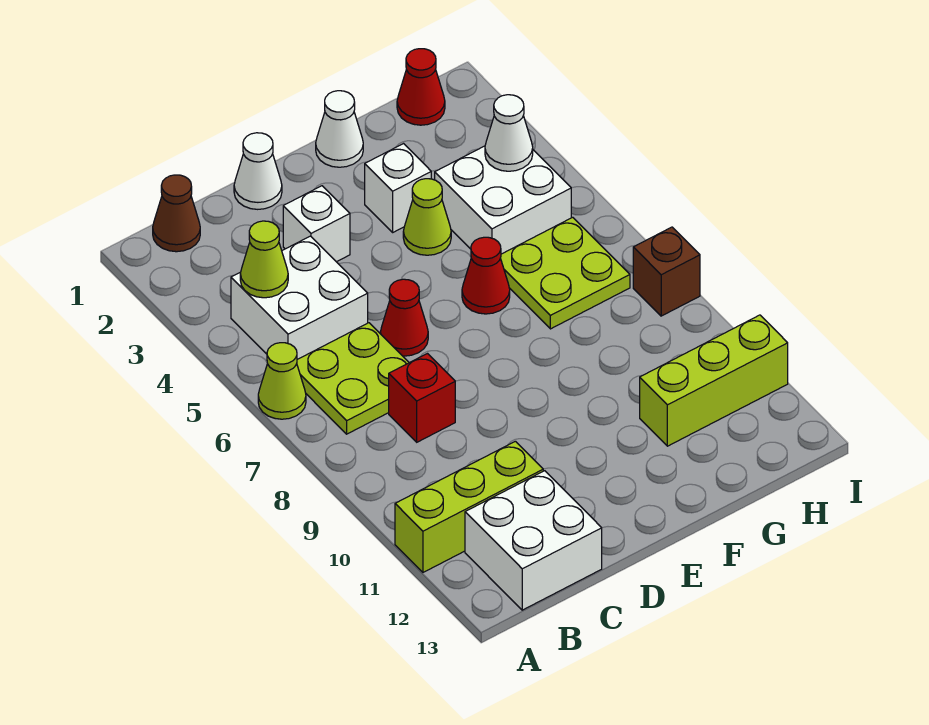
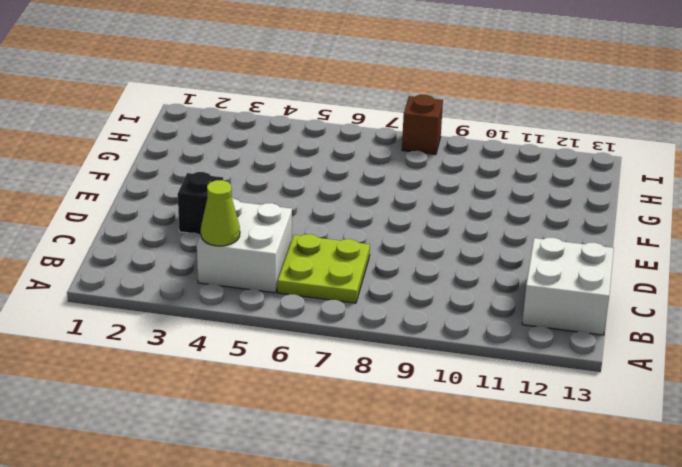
black 1x1 brick [178,172,223,234] -> white 1x1 brick [283,186,350,262]
none -> lime 1x1 cone [258,343,306,419]
none -> lime 1x3 brick [395,441,543,572]
none -> brown 1x1 cone [153,175,200,252]

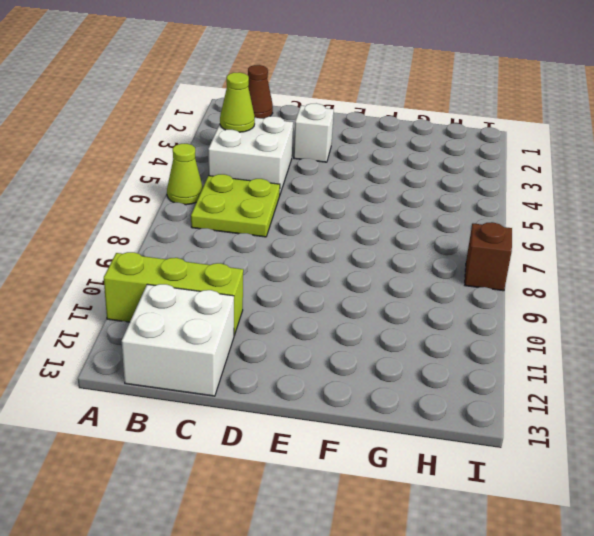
none -> red 1x1 brick [389,354,455,442]
none -> white 1x1 cone [234,133,282,209]
none -> red 1x1 cone [380,279,428,356]

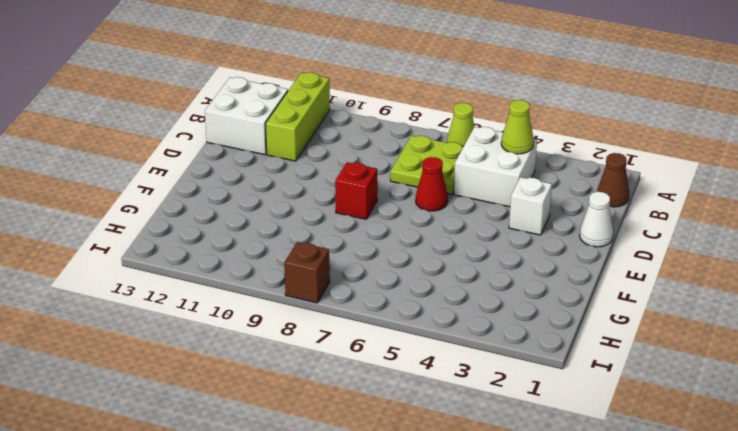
red 1x1 brick [335,162,377,219] -> red 1x1 brick moved to [389,354,455,442]
none -> white 1x1 cone [316,91,363,167]
none -> white 1x1 brick [365,144,431,232]
none -> lime 1x1 cone [403,179,451,255]

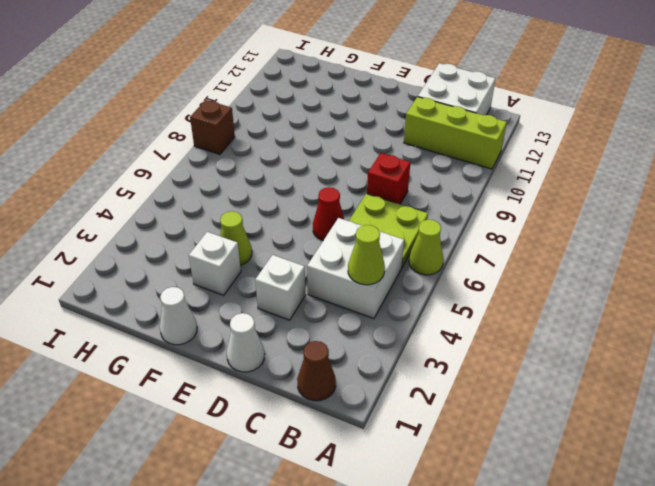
none -> red 1x1 cone [462,237,510,314]
none -> white 2x2 brick [435,146,571,254]
none -> lime 2x2 plate [501,217,630,329]

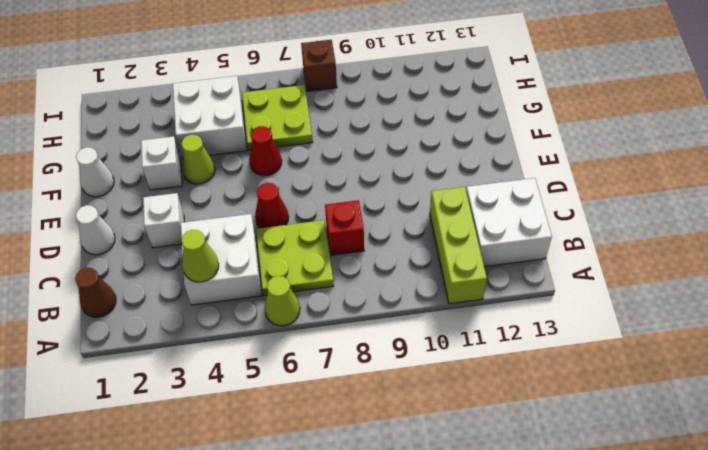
none -> lime 1x3 brick [640,315,788,446]
none -> red 1x1 cone [397,49,445,125]
none -> white 1x1 cone [485,95,533,171]

